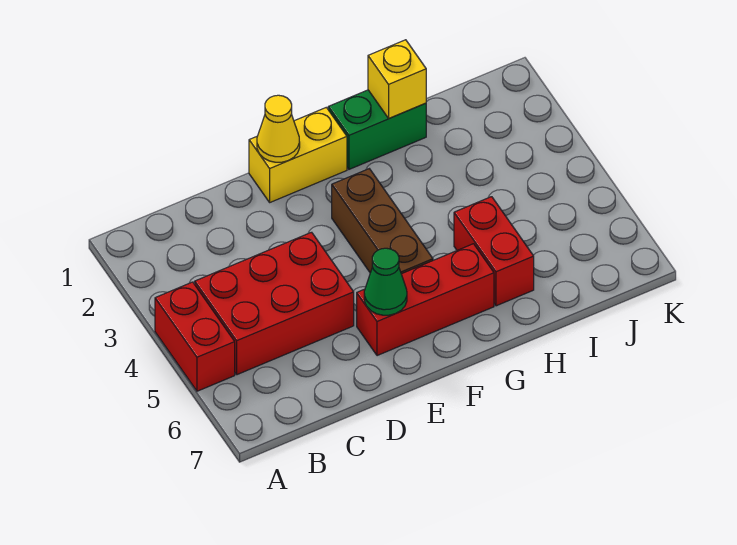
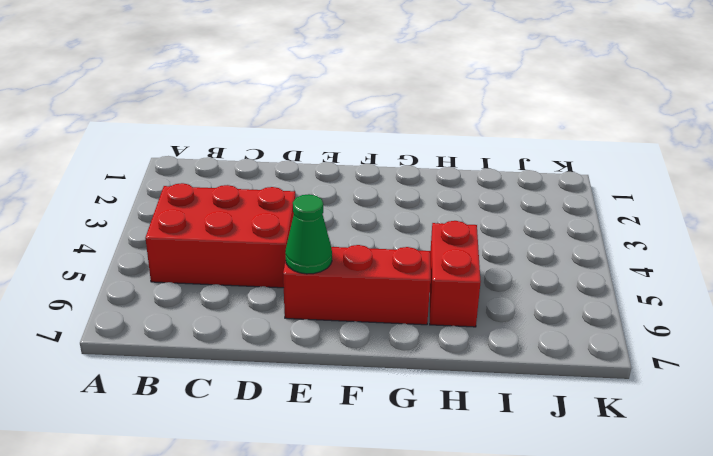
none -> red 1x2 brick [155,282,235,391]
none -> yellow 1x2 brick [249,107,347,202]

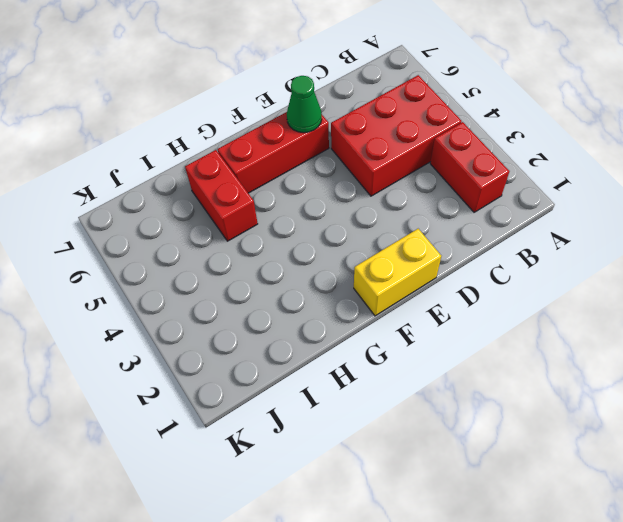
red 1x2 brick [430,122,509,212] -> red 1x2 brick moved to [155,282,235,391]
none -> brown 1x3 brick [332,169,433,274]
none -> green 1x2 brick [328,90,426,169]

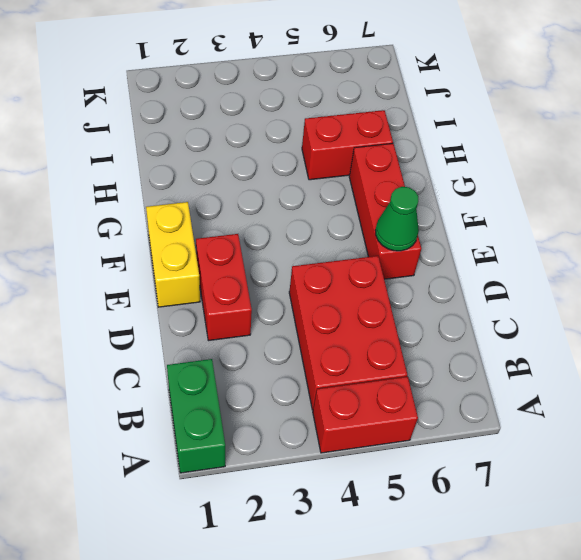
green 1x2 brick [167,359,225,473] -> green 1x2 brick moved to [328,90,426,169]
red 1x2 brick [196,234,252,341] -> none
none -> brown 1x3 brick [332,169,433,274]
none -> yellow 1x1 cone [257,95,300,162]

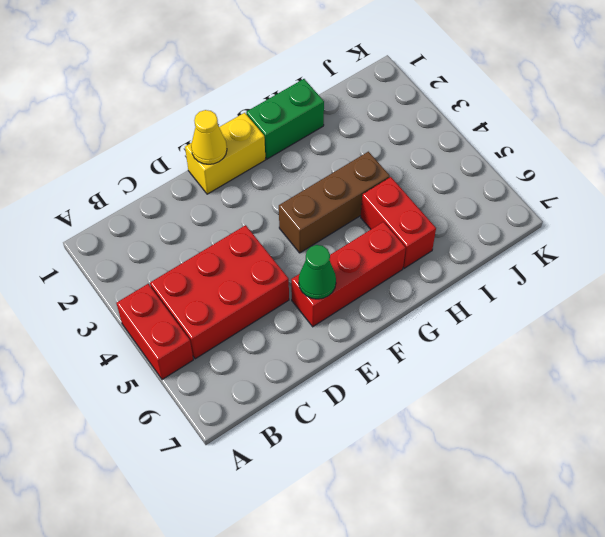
brown 1x3 brick [279,152,390,253] -> brown 1x3 brick turned to [332,169,433,274]
none -> yellow 1x1 brick [368,40,426,118]

